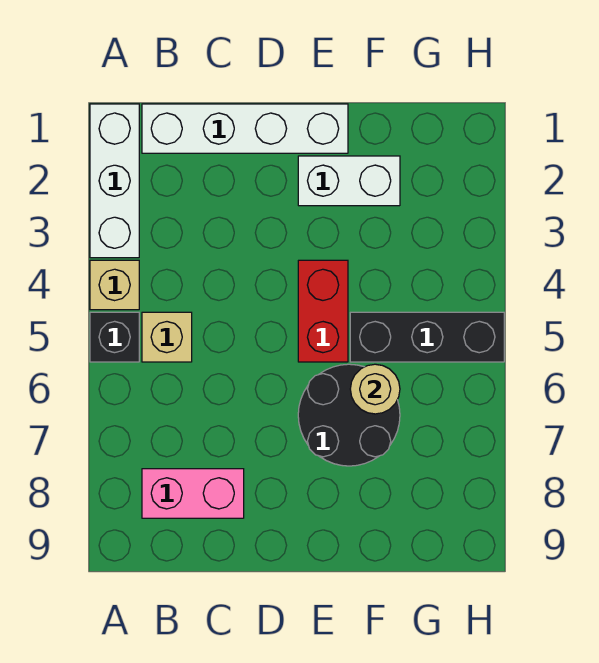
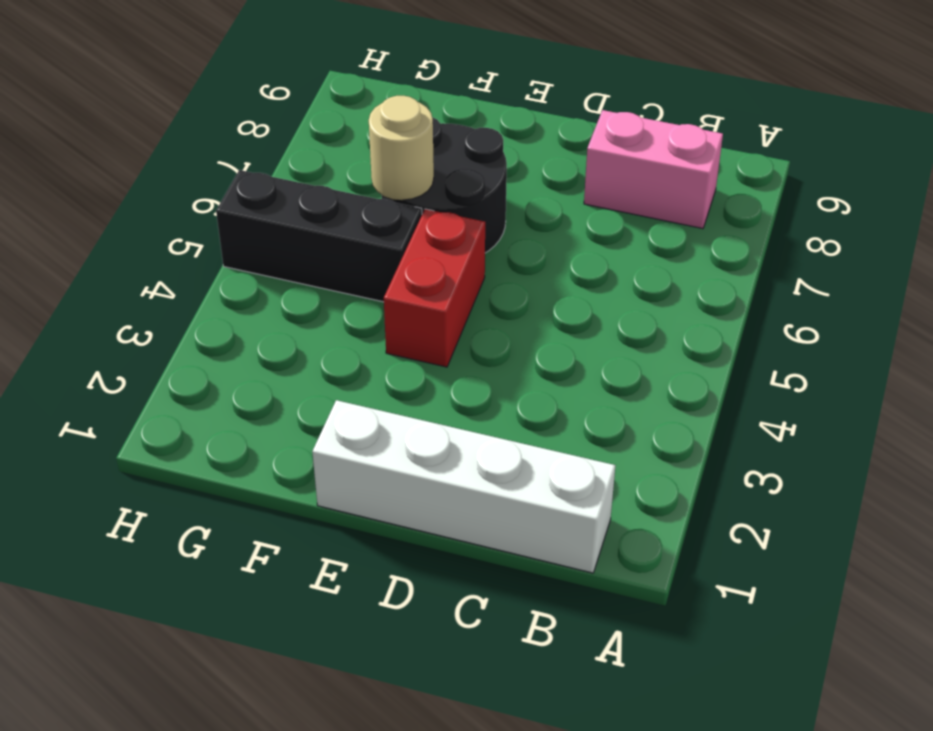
none -> white 1x3 brick [90,104,139,258]
none -> tan 1x1 brick [90,260,139,310]

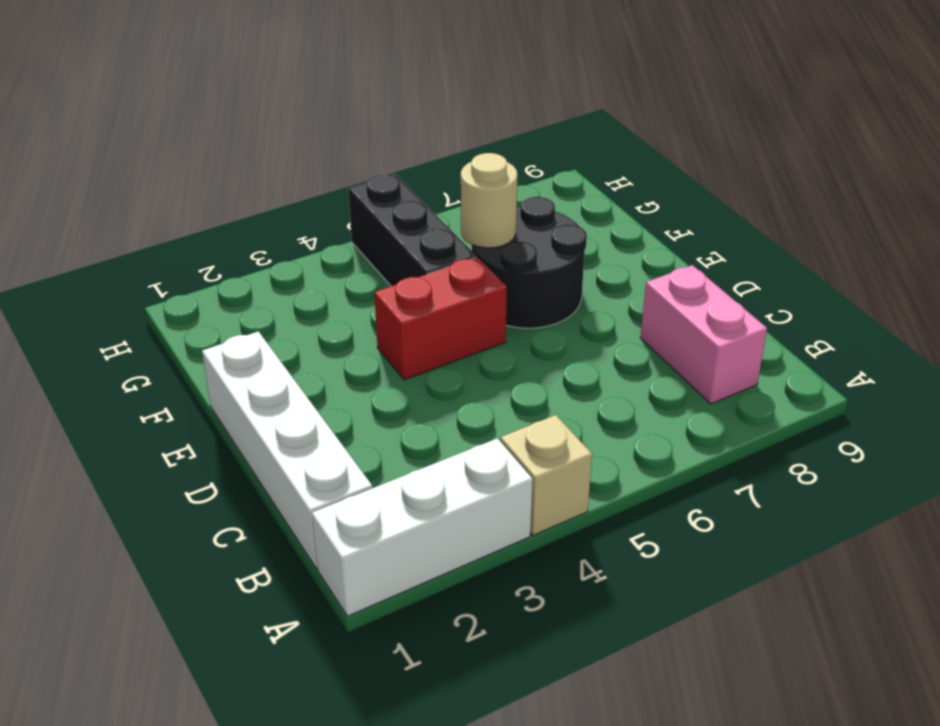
none -> black 1x1 brick [90,312,139,362]
none -> tan 1x1 brick [142,312,192,362]

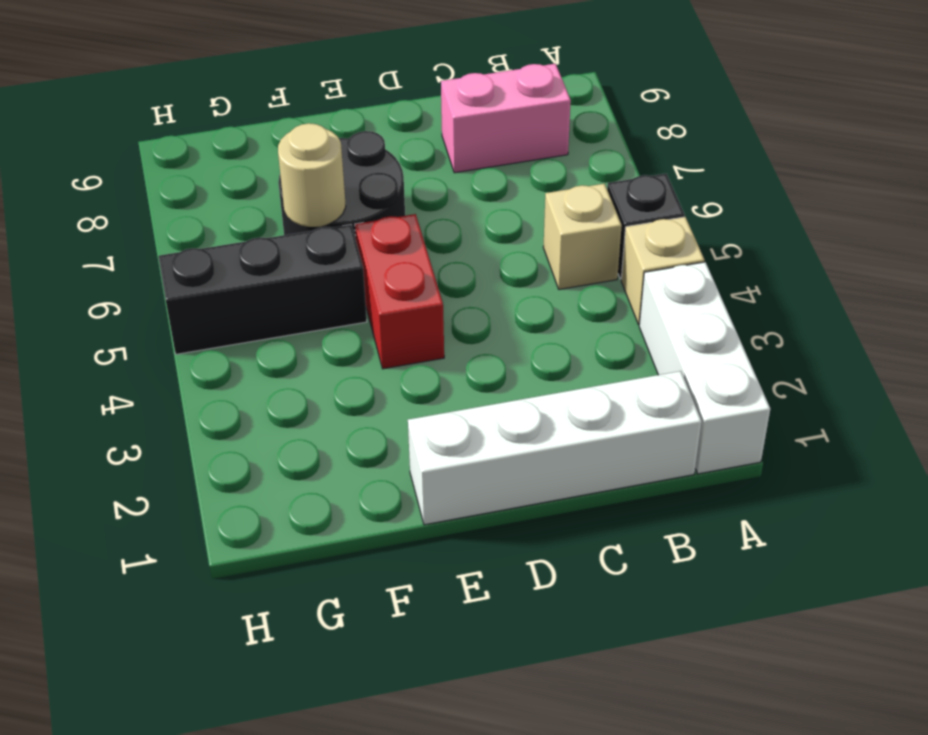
none -> white 1x2 brick [298,156,400,206]

